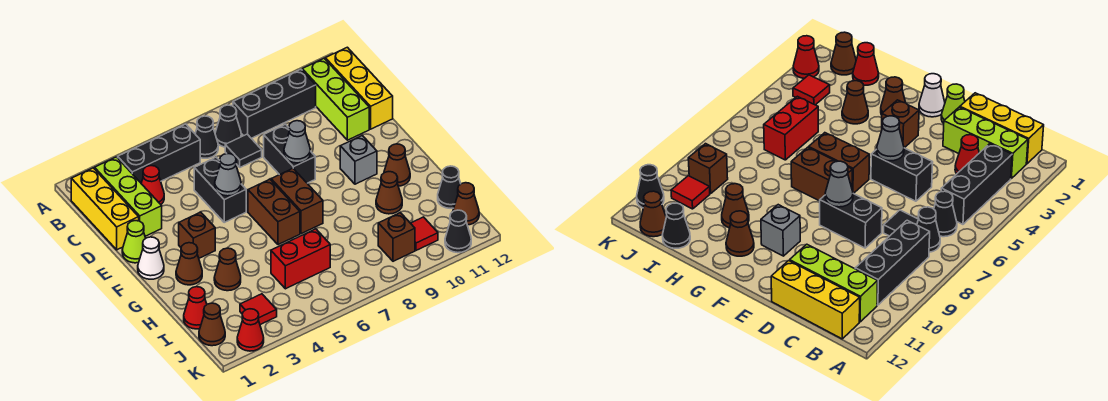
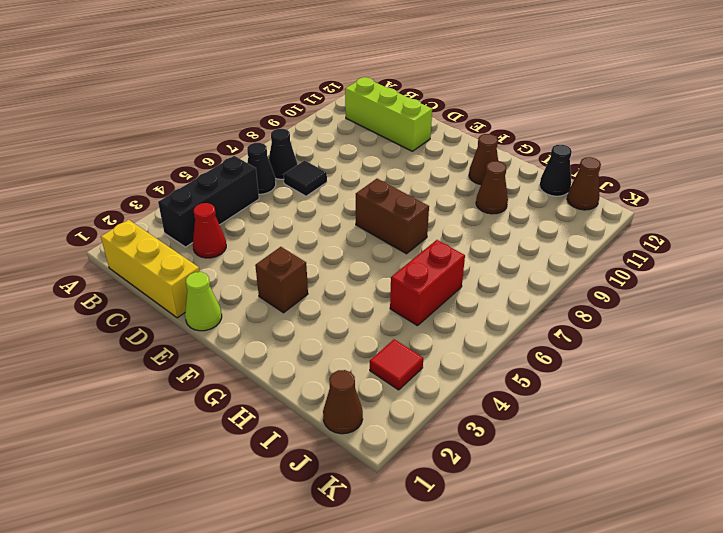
none -> lime 1x3 brick [95,157,162,236]
none -> black 1x3 brick [233,70,316,138]
none -> yellow 1x3 brick [325,47,393,129]
none -> black 1x2 brick [194,157,246,222]

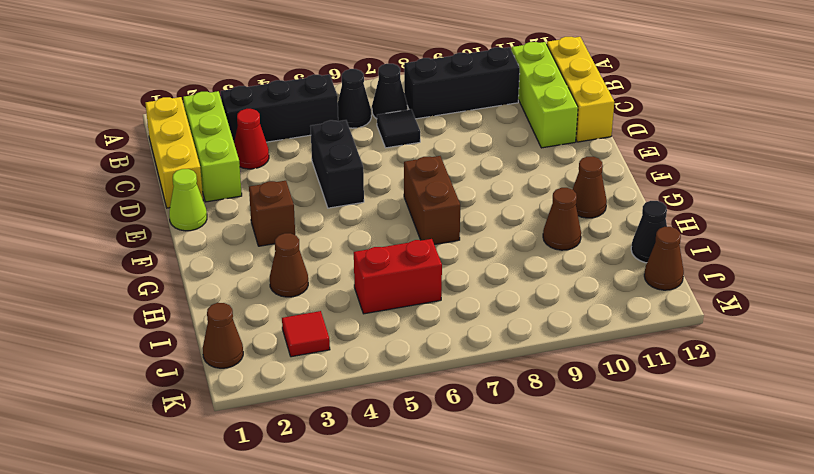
none -> black 1x2 brick [264,124,315,183]
none -> white 1x1 cone [138,237,164,279]
none -> brown 1x2 brick [248,179,300,245]
none -> grey 1x1 brick [340,136,377,184]

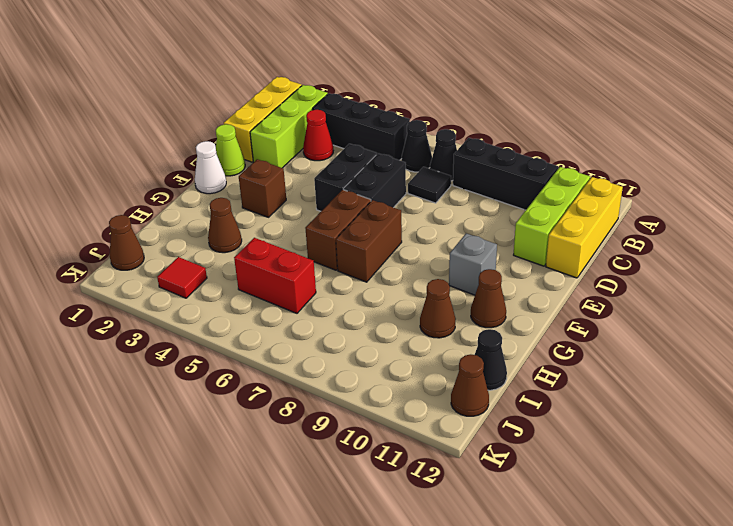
black 1x2 brick [343,153,406,208] -> black 1x2 brick moved to [264,124,315,183]
none -> brown 1x1 cone [176,243,202,285]
none -> red 1x1 cone [184,287,207,329]
none -> brown 1x1 brick [378,213,415,261]
none -> red 1x1 tile [411,217,438,250]

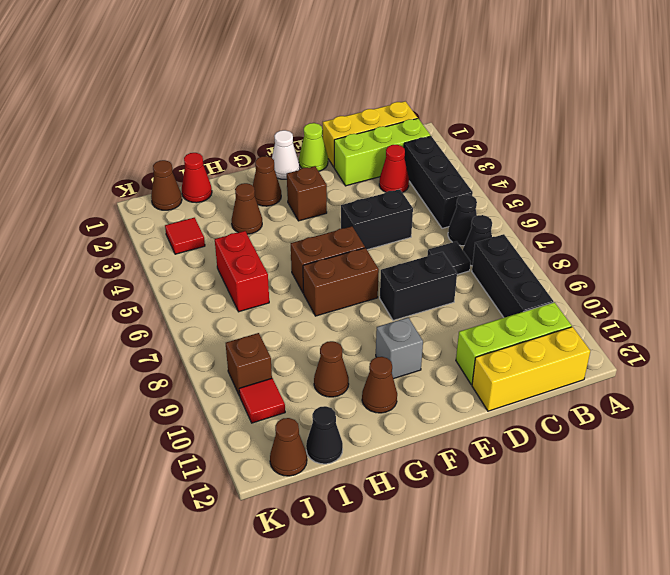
none -> red 1x1 cone [237,309,264,351]
none -> black 1x1 cone [445,210,471,253]
none -> grey 1x1 cone [215,154,241,196]
none -> grey 1x1 cone [284,121,310,163]

